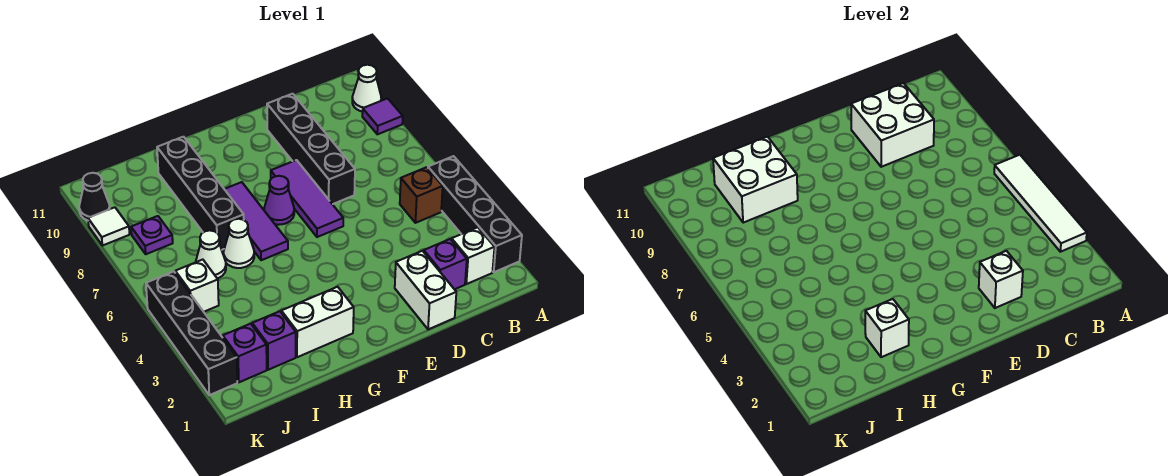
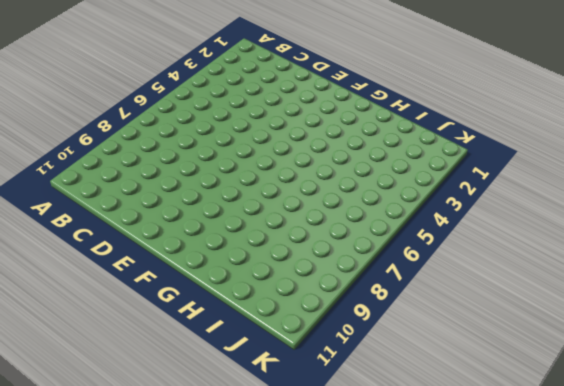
none -> black 1x4 brick [428,156,522,272]
none -> purple 1x1 tile [362,98,403,134]
none -> white 1x1 cone [352,65,381,112]

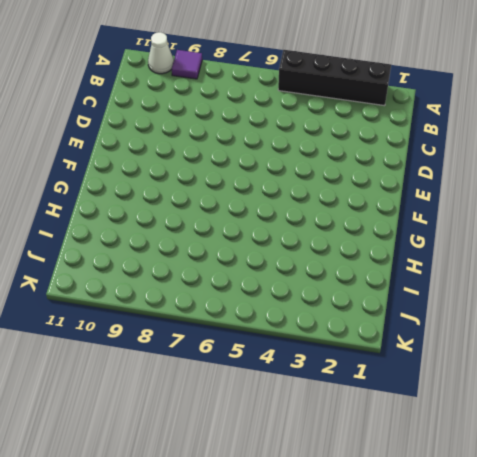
none -> white 1x1 brick [452,227,494,284]
none -> brown 1x1 brick [400,167,443,223]
none -> purple 1x1 brick [424,239,467,289]

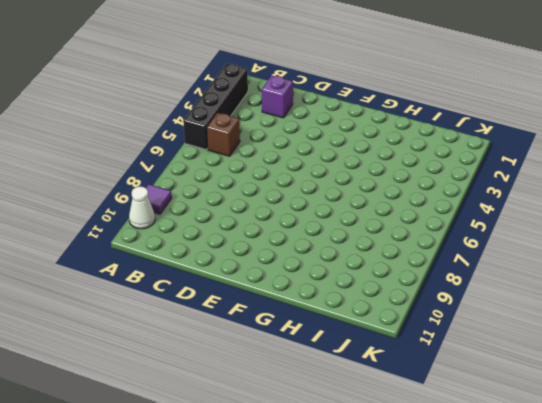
none -> white 1x1 brick [452,227,494,284]
none -> white 1x2 brick [395,251,456,329]
none -> black 1x4 brick [267,94,355,204]

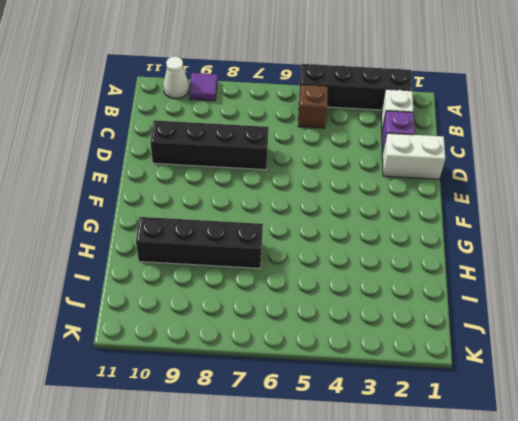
none -> purple 1x3 tile [271,160,343,237]
none -> purple 1x1 cone [264,176,294,225]
none -> white 1x2 brick [281,287,354,357]

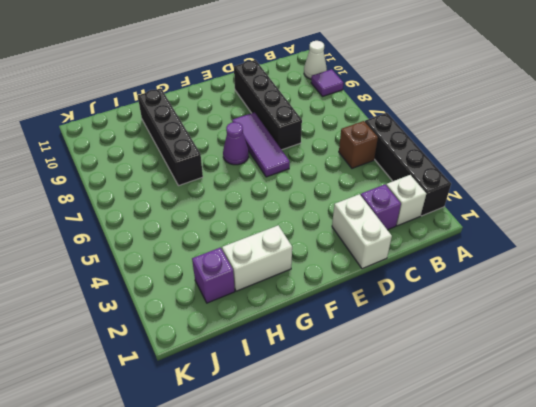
none -> purple 1x3 tile [225,182,288,260]
none -> white 1x1 cone [224,219,254,268]
none -> white 1x1 cone [196,230,226,279]

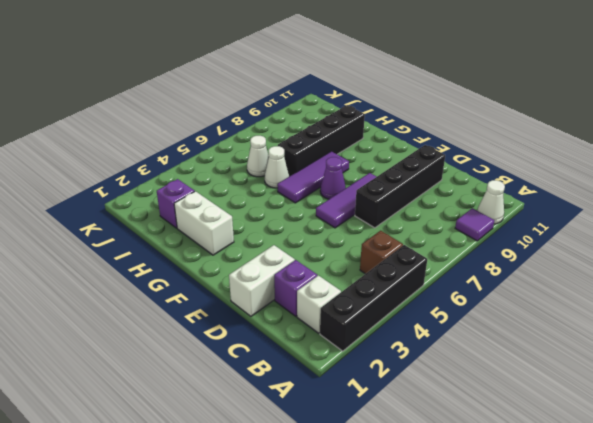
none -> purple 1x1 brick [223,324,267,382]
none -> white 1x1 brick [175,260,219,312]
none -> purple 1x1 plate [131,216,173,254]

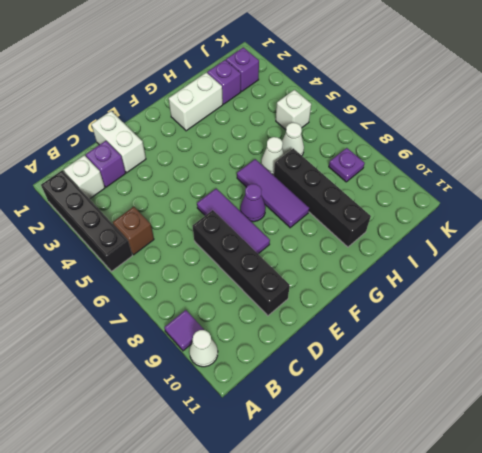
none -> black 1x4 brick [146,271,237,395]
none -> white 1x1 tile [88,207,129,246]
none -> black 1x1 cone [79,173,110,220]

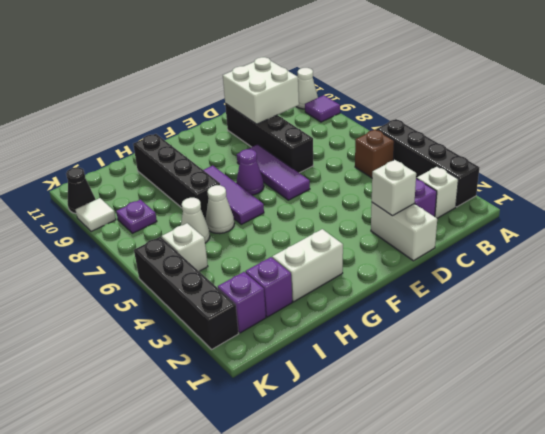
none -> white 1x4 tile [994,155,1087,252]
none -> white 1x1 brick [865,299,909,357]
none -> white 2x2 brick [713,137,798,223]

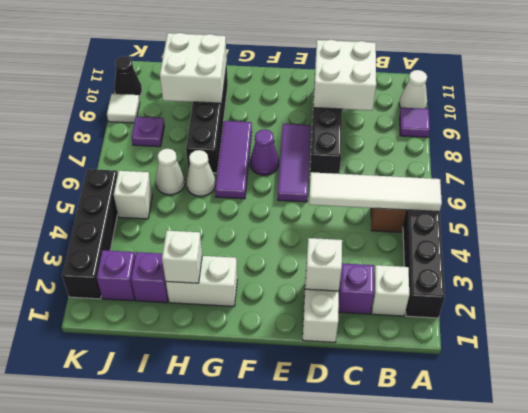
white 1x4 tile [309,172,442,212] -> white 1x4 tile turned to [994,155,1087,252]

